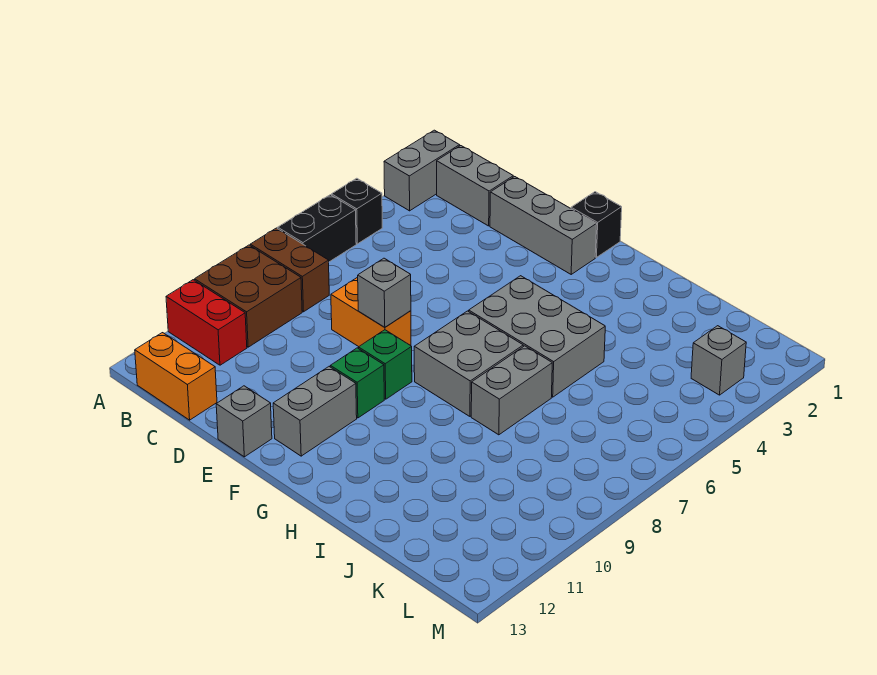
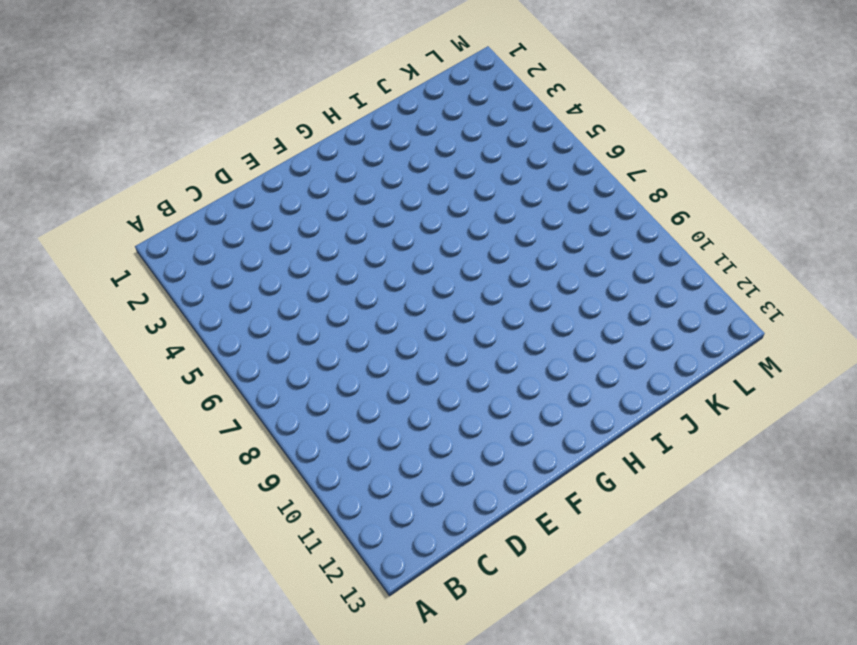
none -> grey 1x2 brick [384,130,460,211]
none -> black 1x1 brick [332,178,382,244]
none -> black 1x2 brick [278,195,356,262]

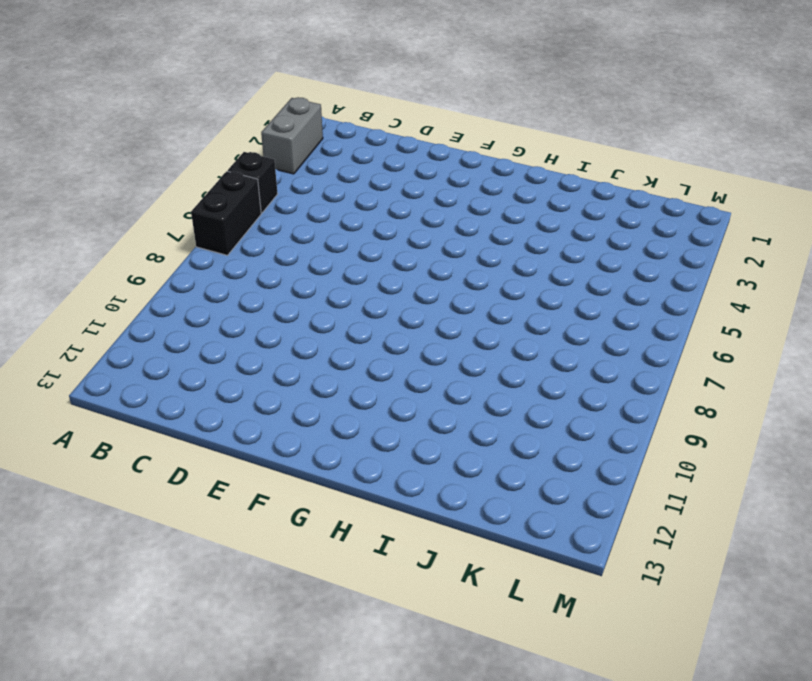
none -> brown 1x2 brick [250,228,329,312]
none -> brown 2x2 brick [195,245,302,347]
none -> red 1x2 brick [166,280,247,365]

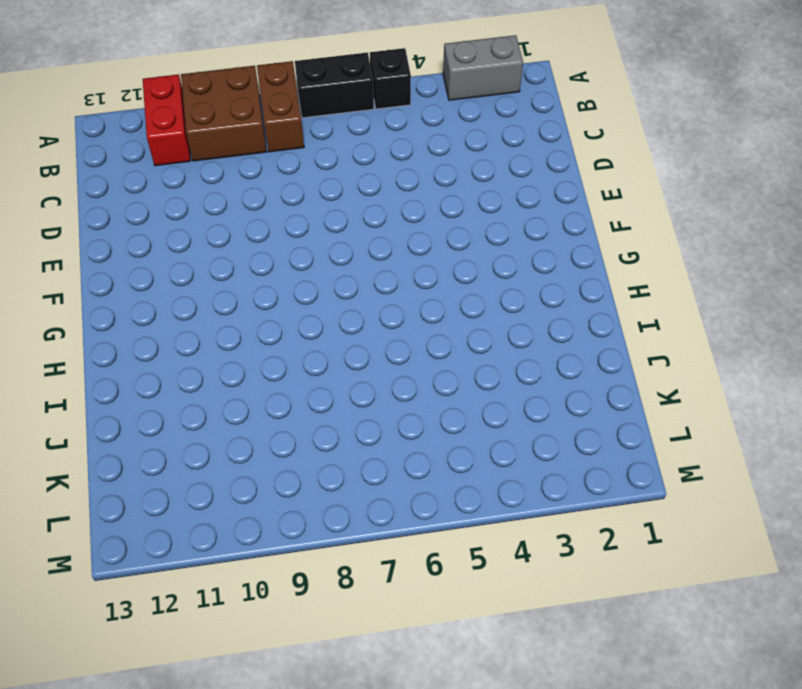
none -> grey 1x2 brick [437,146,513,226]
none -> orange 1x2 brick [135,333,217,420]
none -> grey 1x3 brick [490,177,597,274]

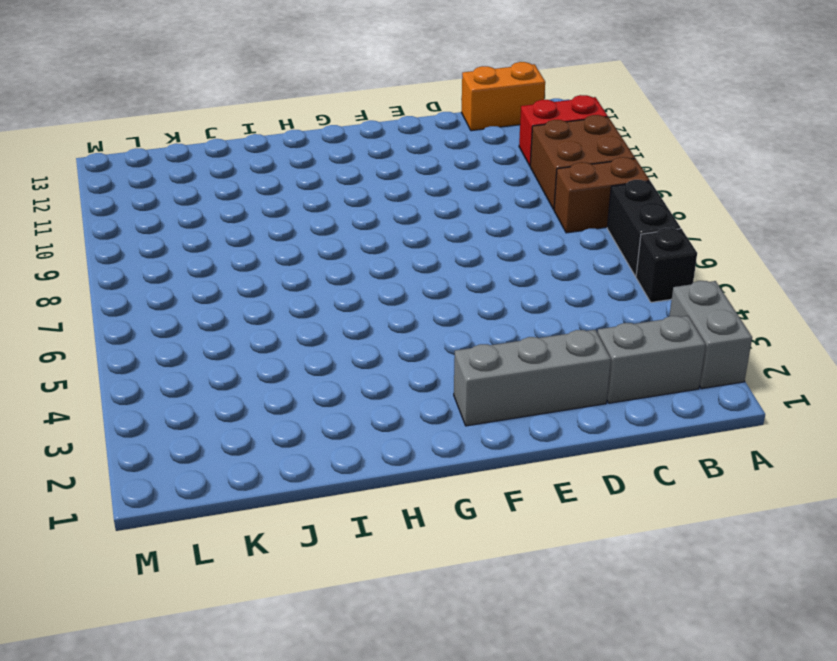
none -> orange 1x2 brick [331,278,411,347]
none -> grey 1x1 brick [216,386,272,457]
none -> black 1x1 brick [571,192,622,257]

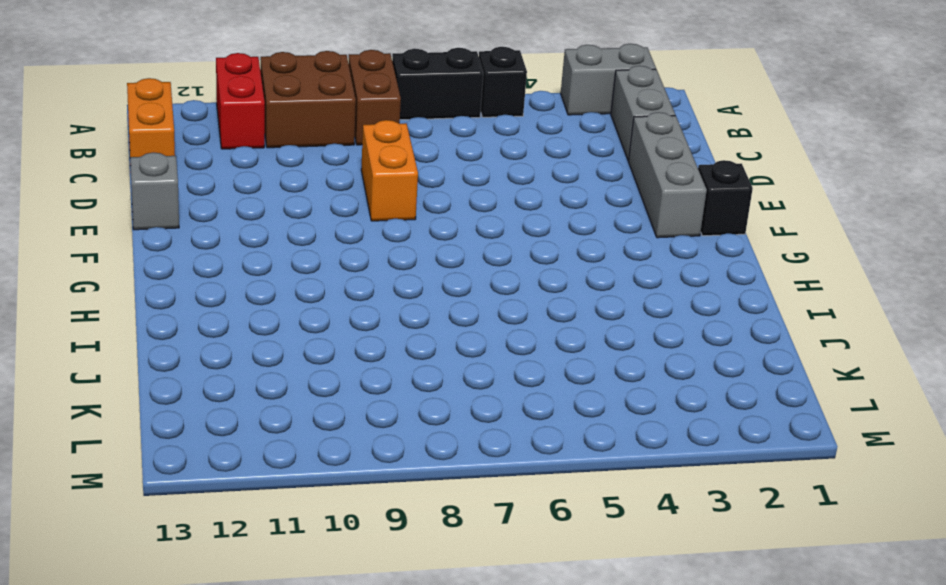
none -> green 1x1 brick [358,330,412,399]
none -> green 1x1 brick [330,348,384,418]
none -> grey 1x2 brick [273,367,357,456]

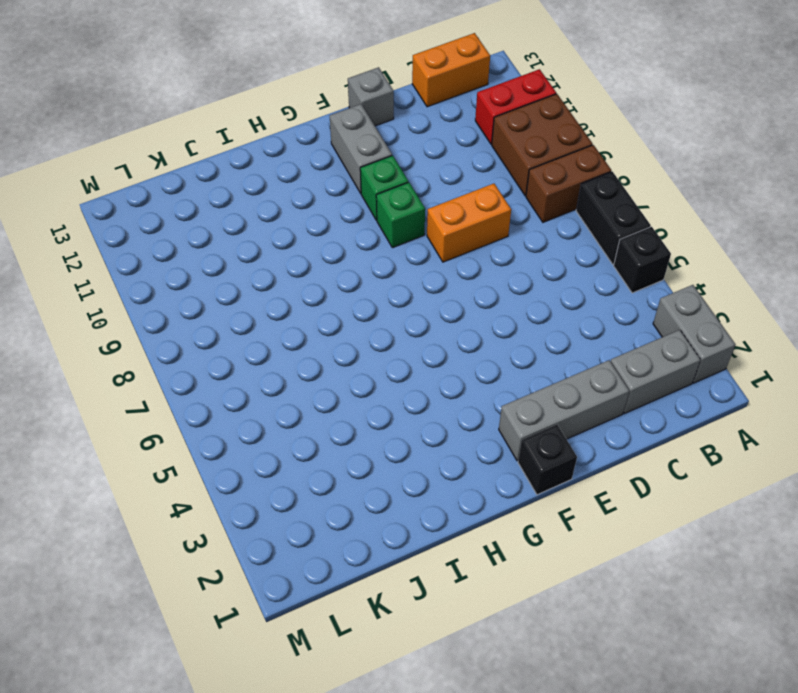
none -> grey 2x3 brick [469,276,605,397]
none -> grey 2x2 brick [414,311,523,416]
none -> grey 1x2 brick [471,346,552,435]

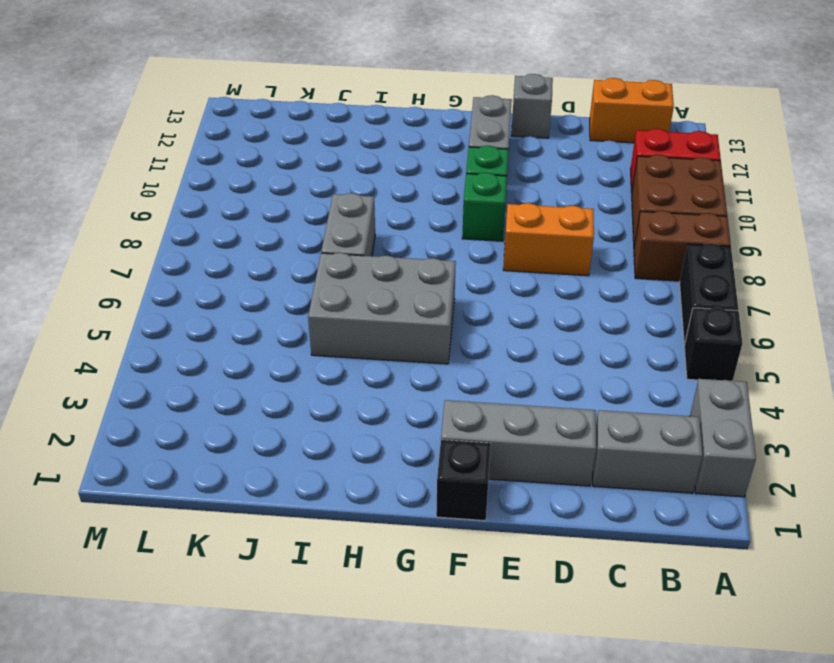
none -> grey 2x2 brick [414,311,523,416]
none -> grey 1x1 brick [691,326,746,395]
none -> grey 1x1 brick [358,258,411,327]

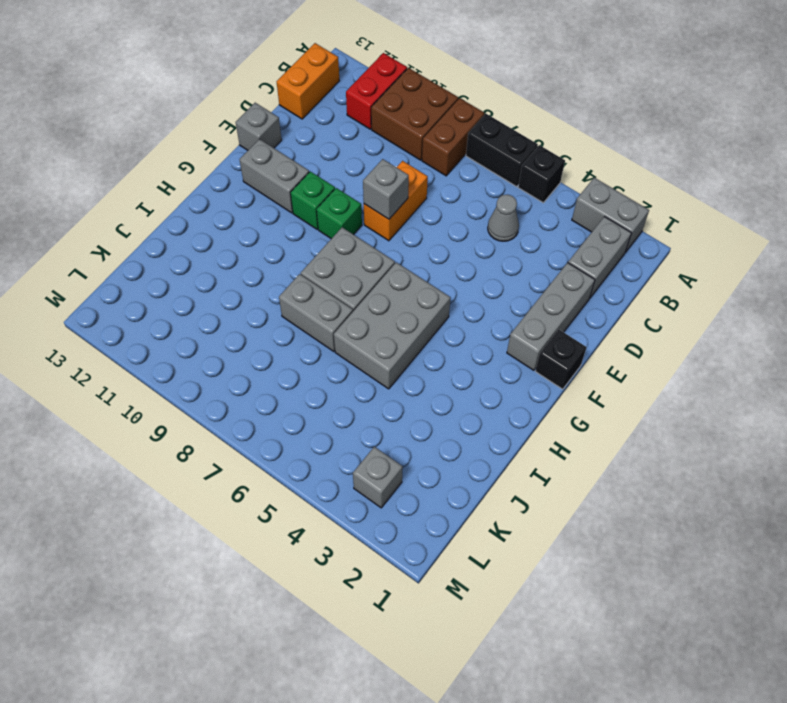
grey 1x1 cone [488,194,519,241] -> none

